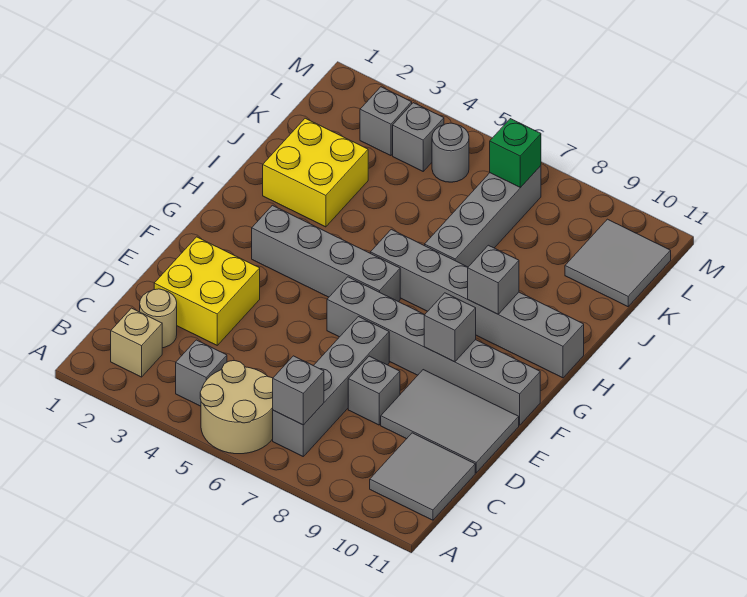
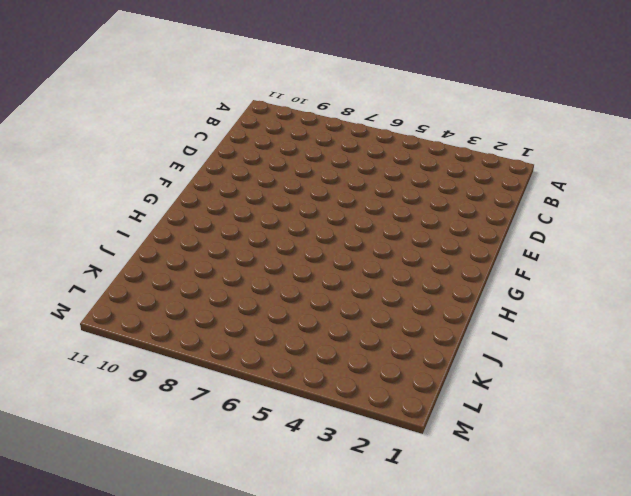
none -> tan 2x2 round brick [200,361,273,454]
none -> tan 1x1 brick [111,308,162,377]
none -> grey 1x1 brick [176,340,227,406]

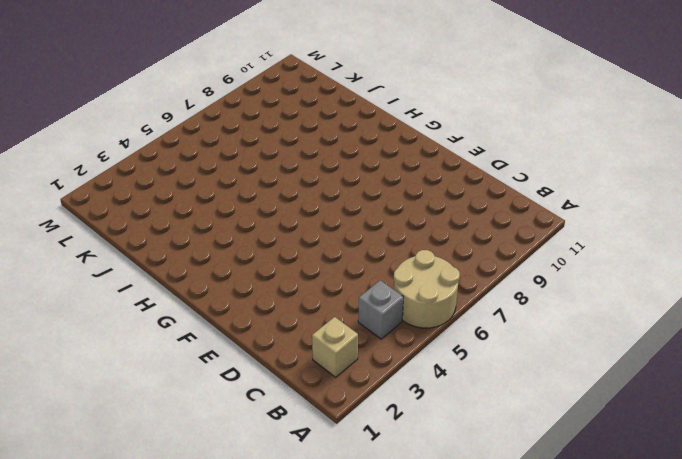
none -> grey 1x4 brick [273,317,389,456]
none -> grey 2x2 tile [370,433,475,520]
none -> tan 1x1 round brick [140,289,177,348]

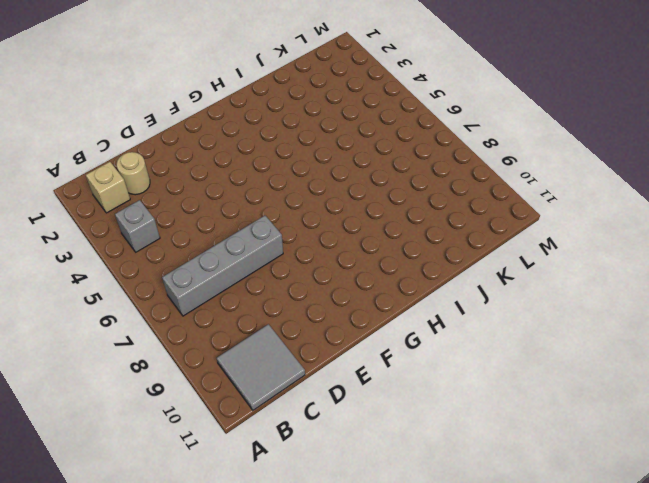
none -> tan 2x2 round brick [200,361,273,454]
none -> yellow 2x2 brick [154,237,260,345]
none -> grey 1x1 brick [348,356,400,425]

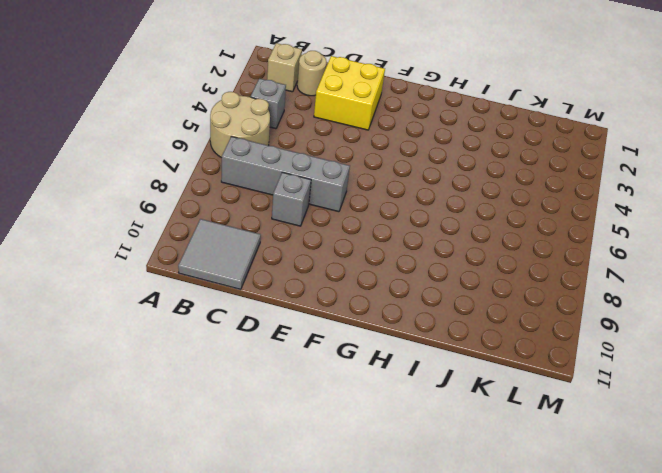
none -> grey 2x3 tile [381,370,519,473]
none -> grey 1x6 brick [327,277,540,425]
none -> grey 1x4 brick [252,205,400,302]

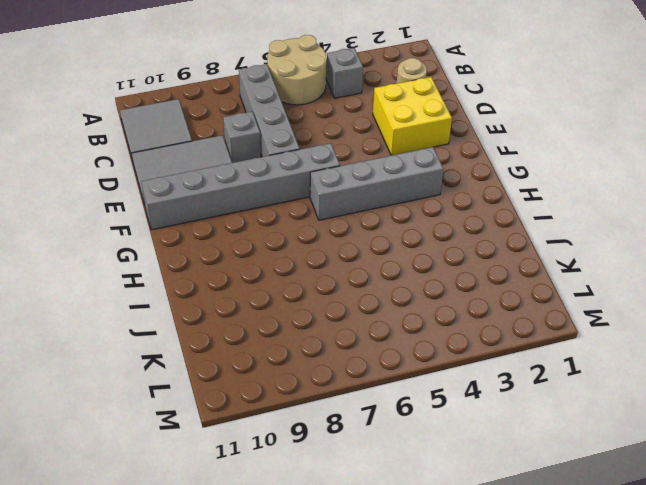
none -> tan 1x1 brick [111,308,162,377]
none -> grey 1x6 brick [370,229,584,378]
none -> yellow 2x2 brick [263,118,368,227]

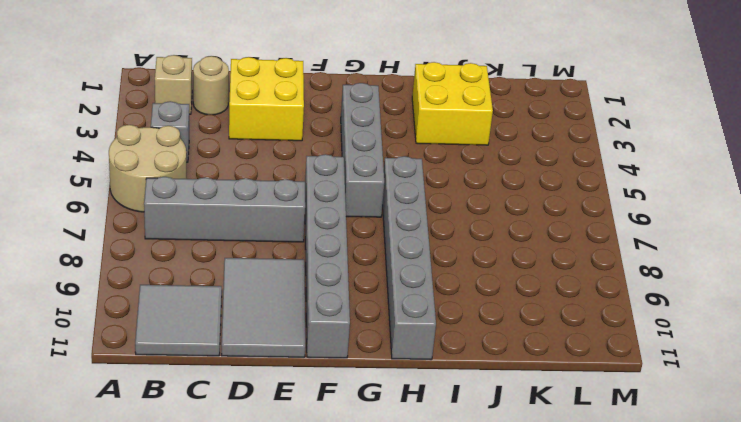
none -> grey 1x1 brick [348,356,400,425]
none -> grey 1x4 brick [425,166,541,267]
none -> grey 2x2 tile [565,219,671,307]

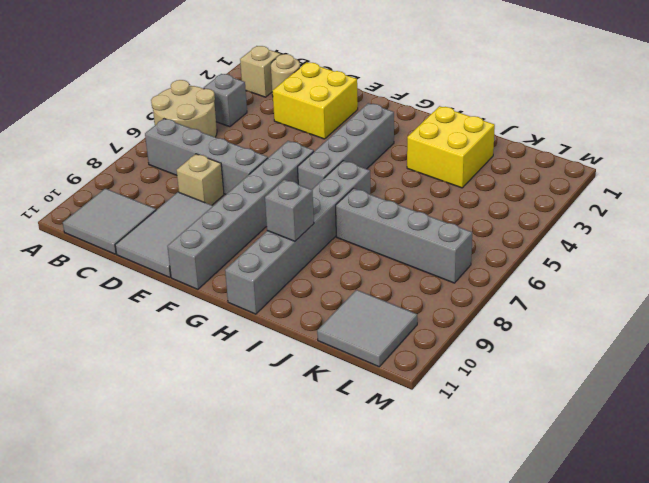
tan 1x1 brick [177,154,224,205] -> grey 1x1 brick [348,356,400,425]
none -> grey 1x1 brick [360,87,412,156]
none -> grey 1x1 brick [393,103,444,171]
none -> grey 1x1 round brick [432,123,469,182]

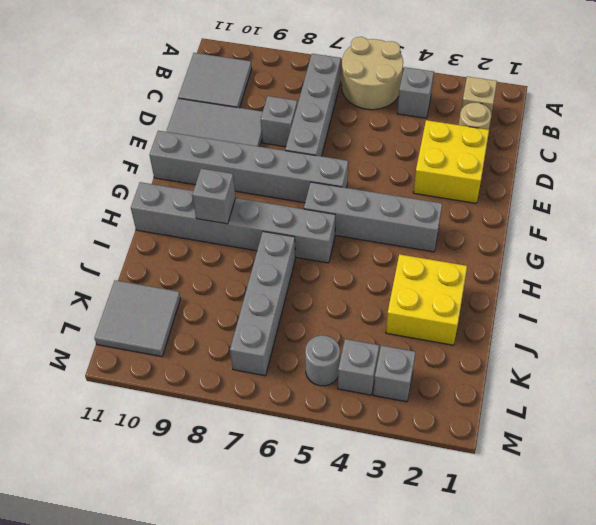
none -> grey 1x1 brick [273,356,324,425]
none -> grey 1x1 brick [424,293,476,362]
none -> green 1x1 brick [490,119,541,188]

